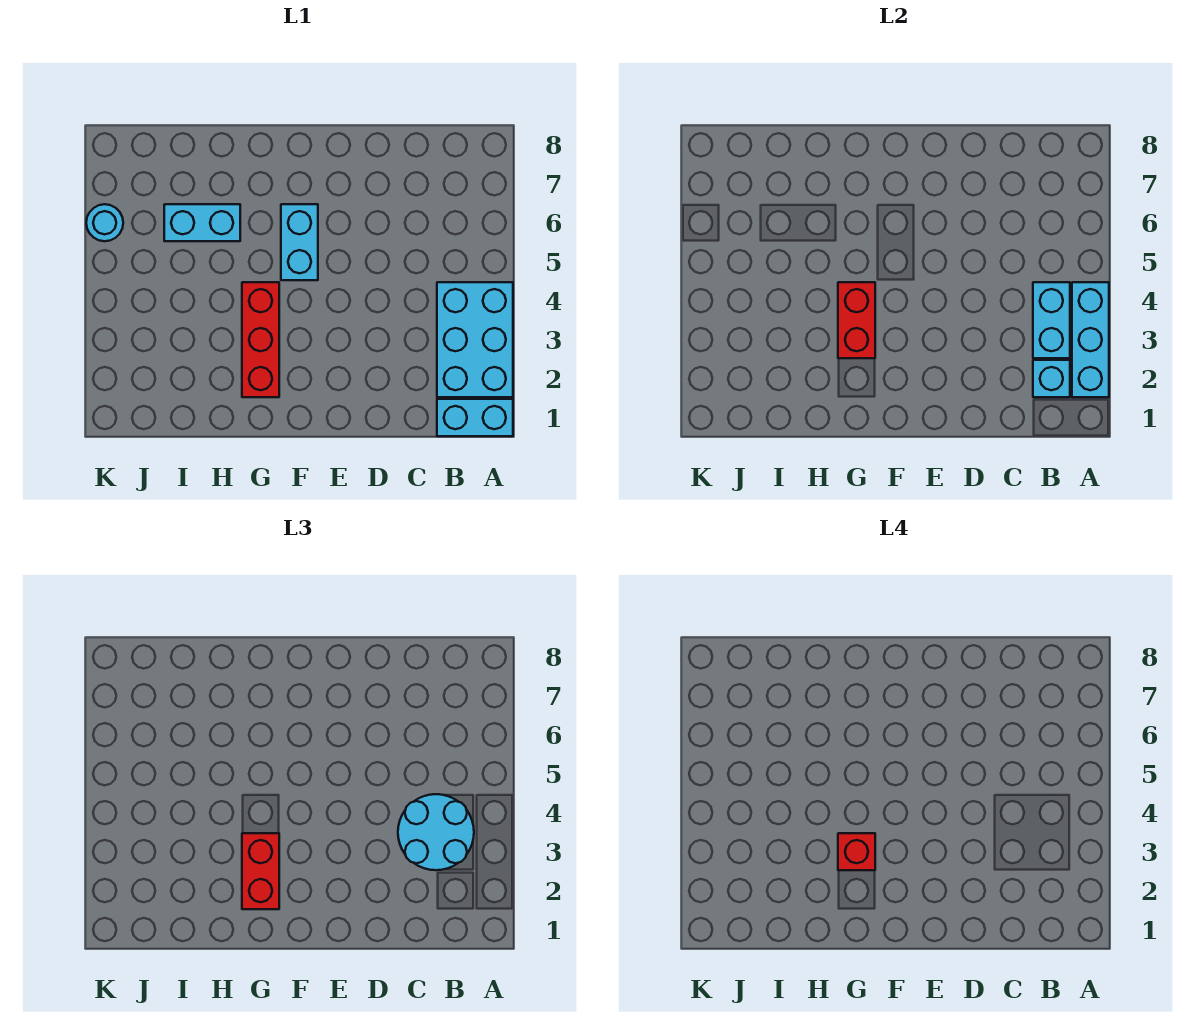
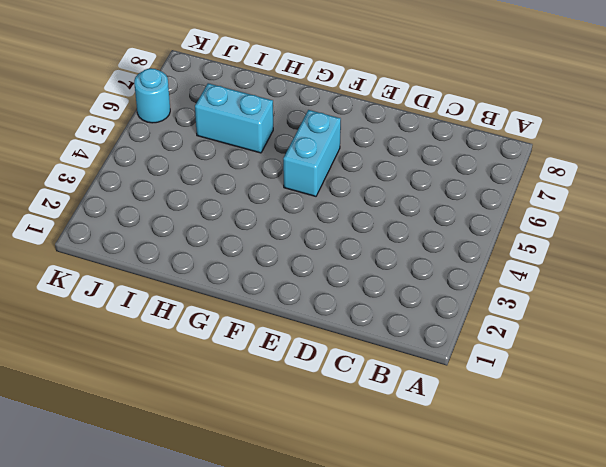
none -> cyan 1x2 brick [437,399,513,436]
none -> cyan 2x3 brick [437,282,513,397]
none -> red 1x3 brick [242,282,279,397]

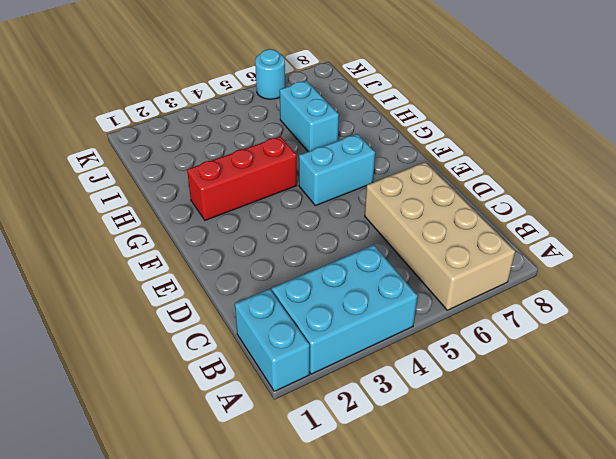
tan 2x4 brick [365,162,515,310] -> none
none -> cyan 1x3 brick [1072,282,1109,397]
none -> cyan 1x1 brick [1033,360,1070,397]
none -> cyan 1x2 brick [1033,282,1070,358]

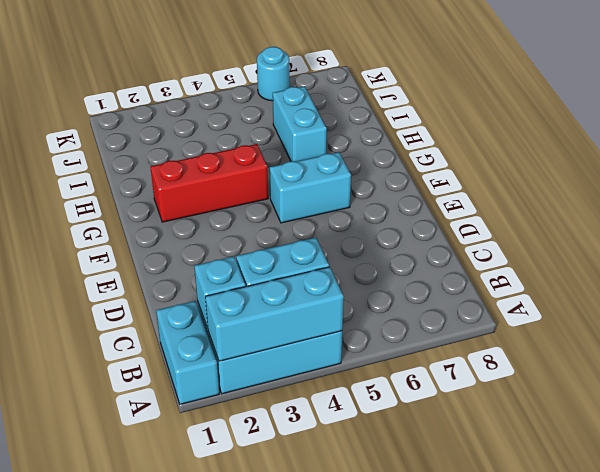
none -> red 1x2 brick [838,282,875,358]
none -> cyan 2x2 round brick [398,794,474,870]
none -> red 1x2 brick [242,833,279,909]

